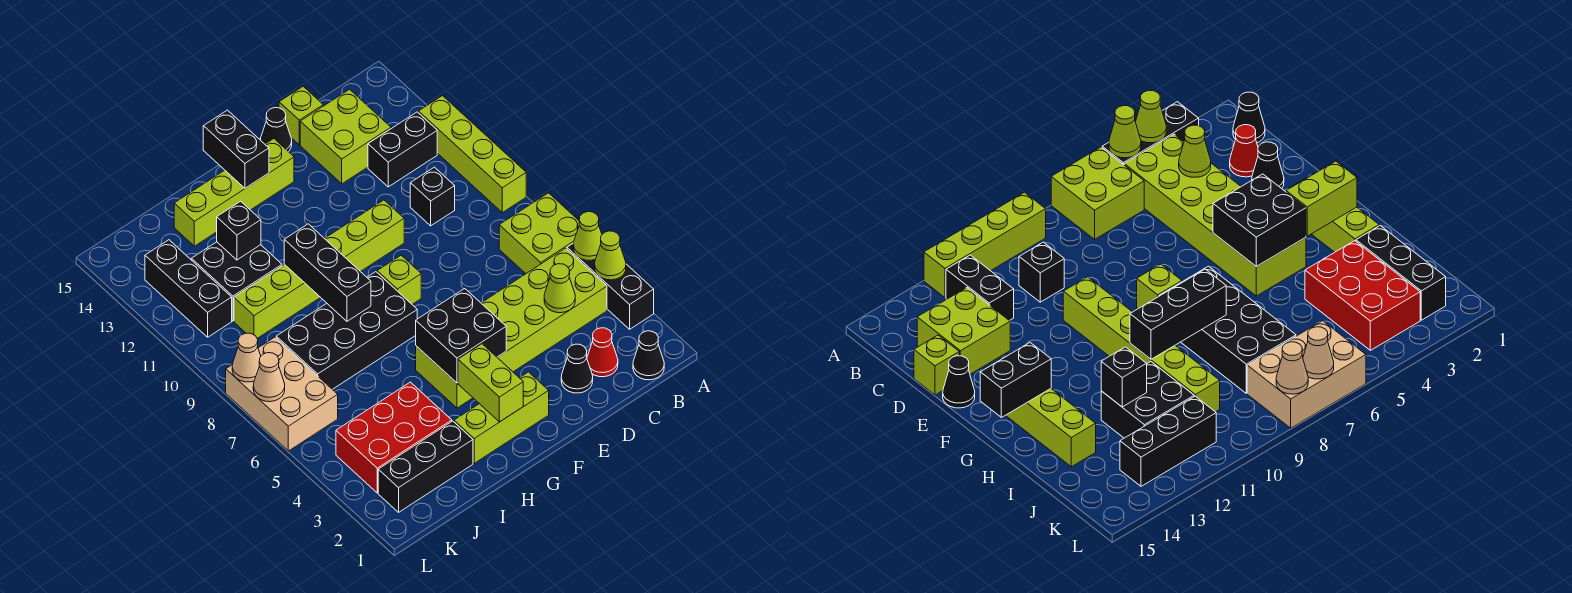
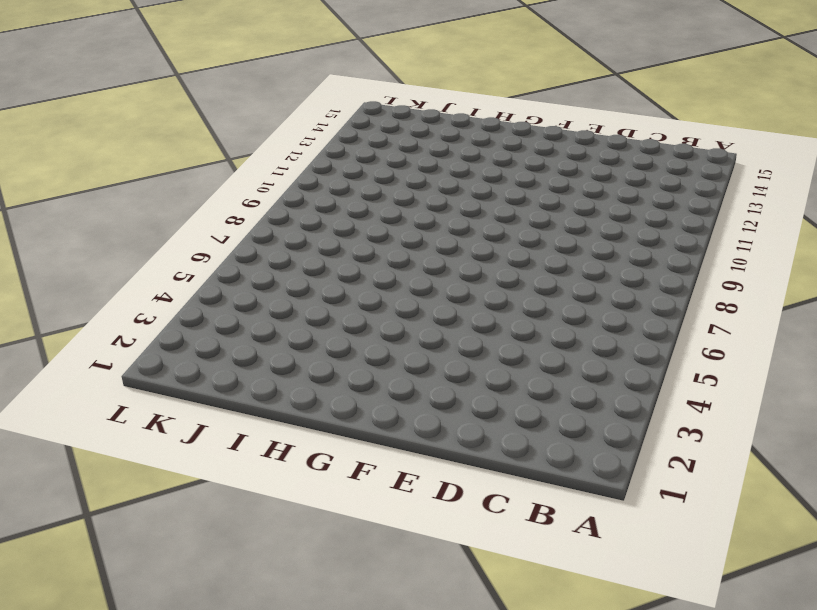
none -> black 1x3 brick [567,243,654,329]
none -> lime 2x2 brick [499,193,579,274]
none -> lime 1x4 brick [418,96,526,212]
none -> black 1x1 cone [633,331,664,380]

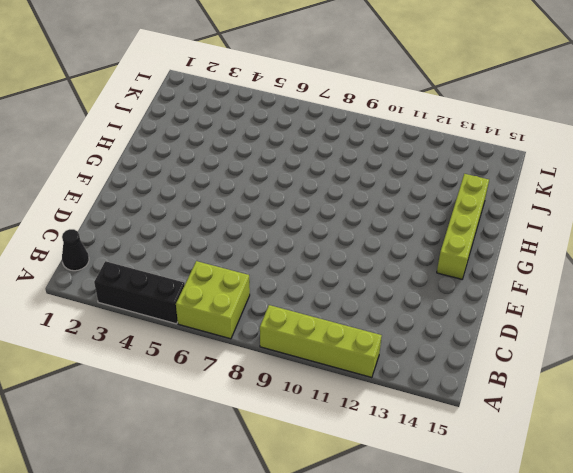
none -> lime 2x6 brick [416,248,607,408]
none -> black 1x2 brick [368,112,437,187]
none -> red 1x1 cone [587,328,618,377]
none -> black 1x1 brick [410,167,455,226]

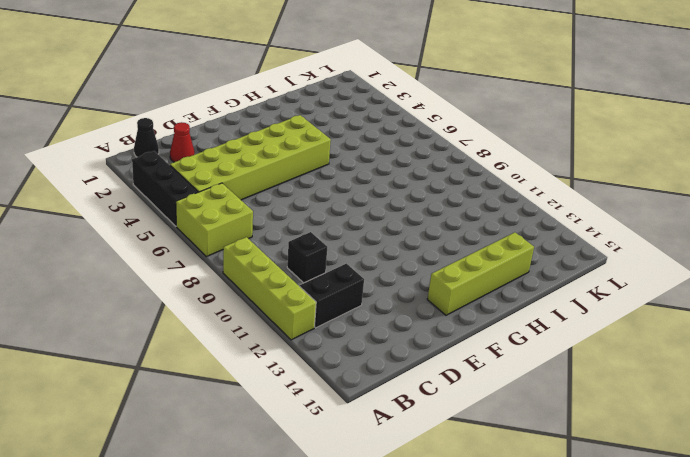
none -> lime 2x2 brick [300,89,391,184]
none -> black 1x1 cone [561,344,593,393]
none -> lime 1x1 brick [279,86,323,145]
none -> lime 1x6 brick [234,200,404,338]

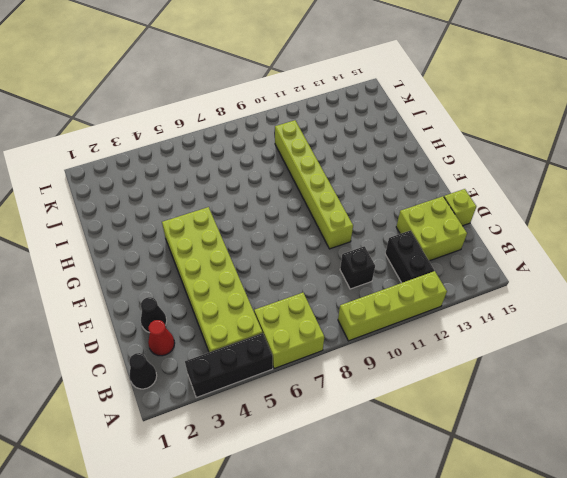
none -> black 1x1 cone [261,108,292,152]
none -> lime 1x3 brick [454,372,549,463]
none -> lime 1x1 brick [377,255,421,304]
none -> lime 1x4 brick [174,139,294,246]

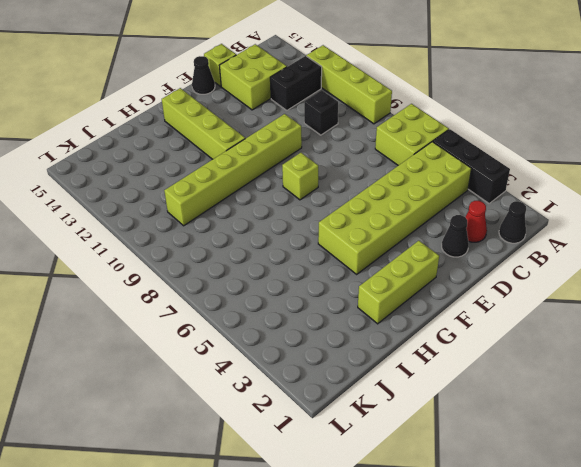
lime 1x4 brick [162,88,245,159] -> lime 1x4 brick turned to [174,139,294,246]
none -> black 2x4 brick [276,272,417,389]
none -> black 1x3 brick [378,421,473,512]
none -> red 2x3 brick [336,382,452,493]
none -> black 2x2 brick [191,242,282,321]

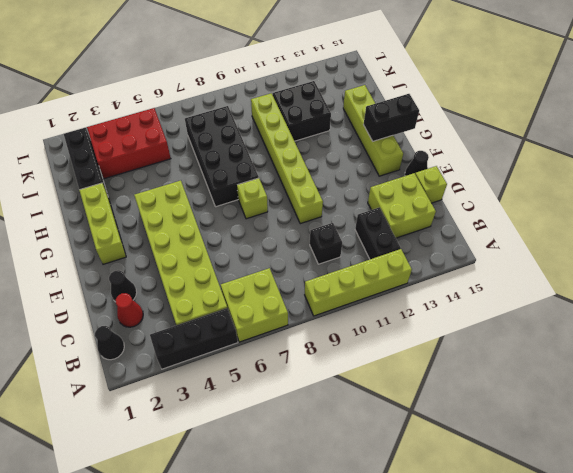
red 2x3 brick [87,108,171,179] -> red 2x3 brick turned to [336,382,452,493]
none -> tan 2x3 brick [226,337,338,451]
none -> black 1x3 brick [145,240,232,337]
none -> lime 1x1 cone [595,231,626,280]
none -> lime 1x1 cone [573,212,602,260]

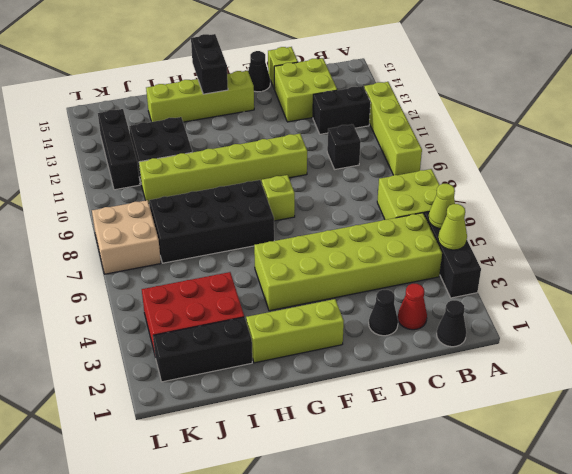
tan 2x2 brick [92,200,161,274] -> tan 2x3 brick [226,337,338,451]
none -> lime 1x1 cone [544,264,575,313]
none -> black 2x2 brick [416,289,506,383]
none -> lime 1x2 brick [458,344,523,422]
none -> black 1x3 brick [284,224,371,321]

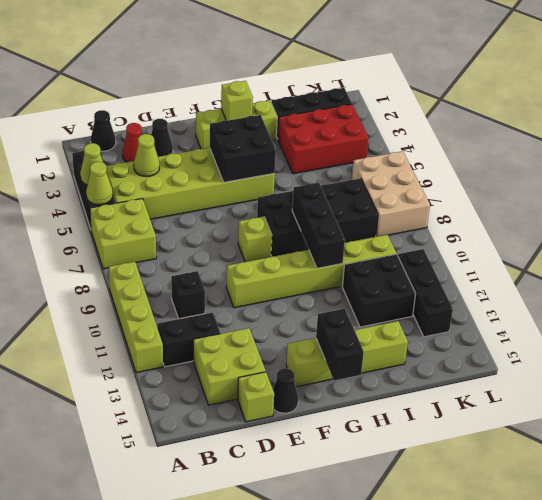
lime 1x1 brick [221,81,253,120] -> lime 1x2 brick [458,344,523,422]
none -> black 1x1 brick [217,201,261,260]
none -> tan 1x1 cone [253,353,285,402]
none -> tan 1x1 cone [232,333,261,382]

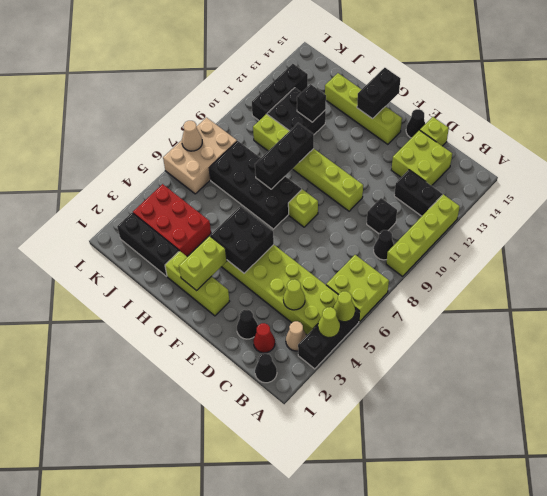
tan 1x1 cone [286,321,306,351] -> tan 1x1 cone moved to [232,333,261,382]
black 1x1 cone [374,230,394,260] -> none

